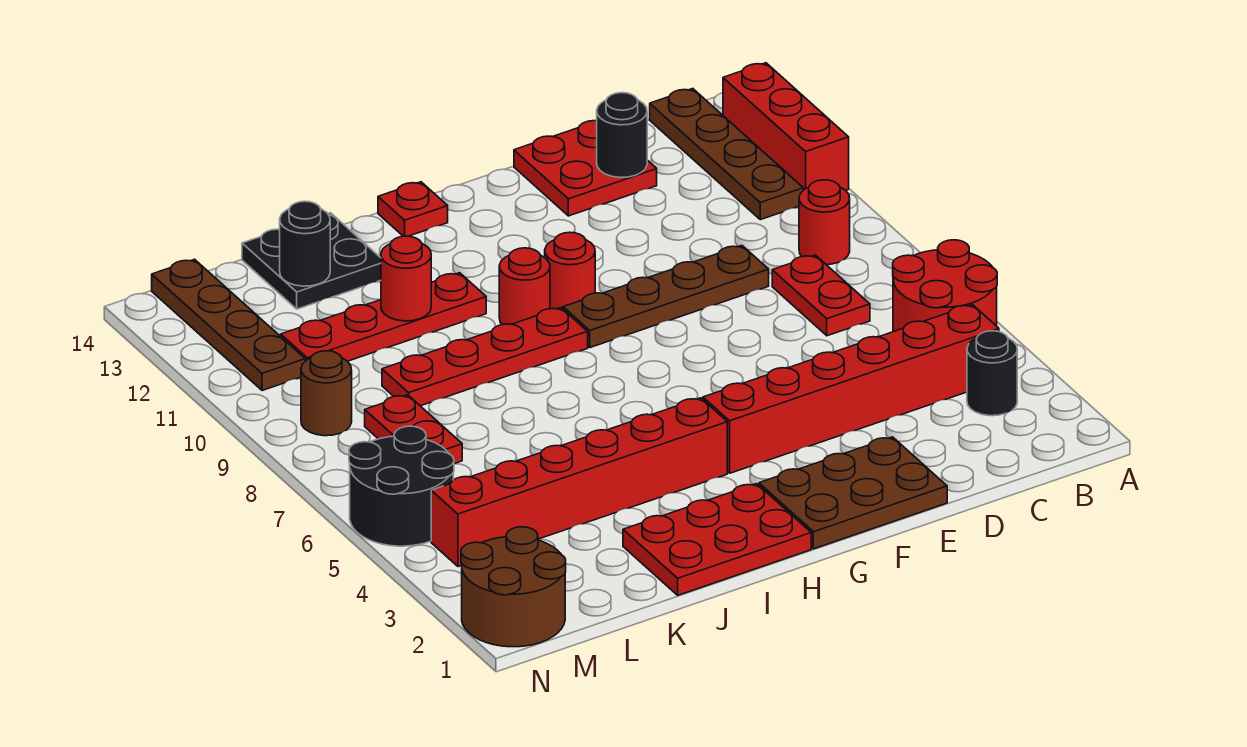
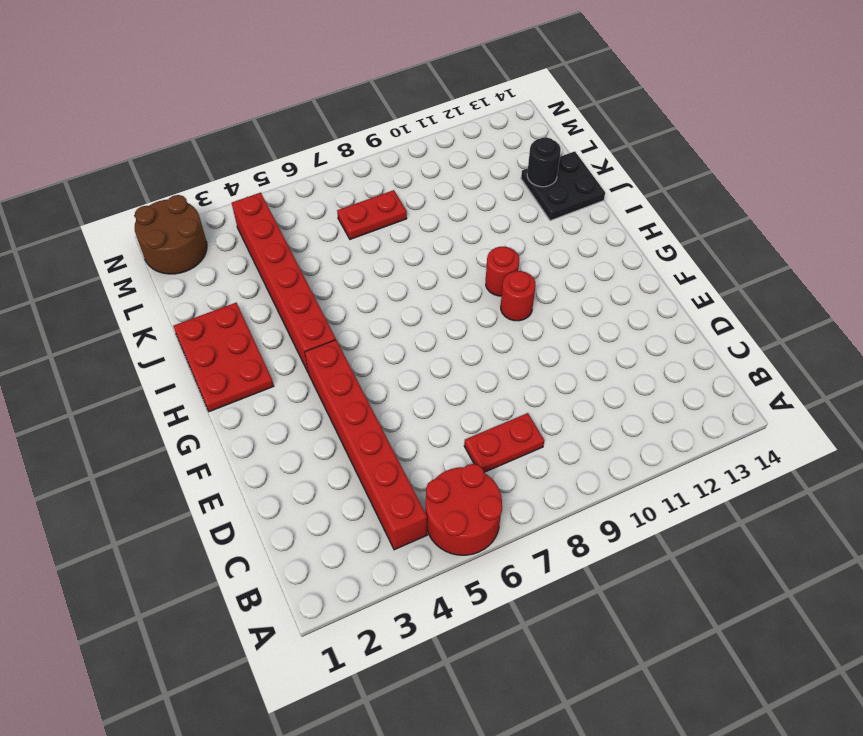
none -> red 1x3 brick [723,63,849,190]
none -> black 1x1 round brick [967,331,1017,416]
none -> red 1x1 round brick [799,180,850,265]

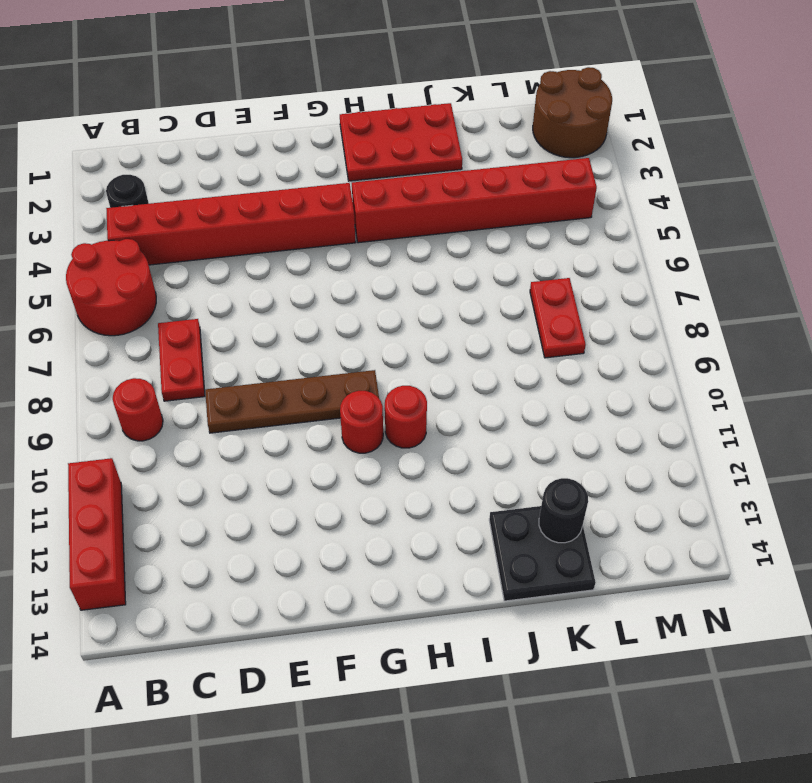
none -> brown 1x4 plate [650,89,803,220]
none -> red 2x2 plate [514,121,657,216]
none -> brown 2x3 plate [759,437,947,549]

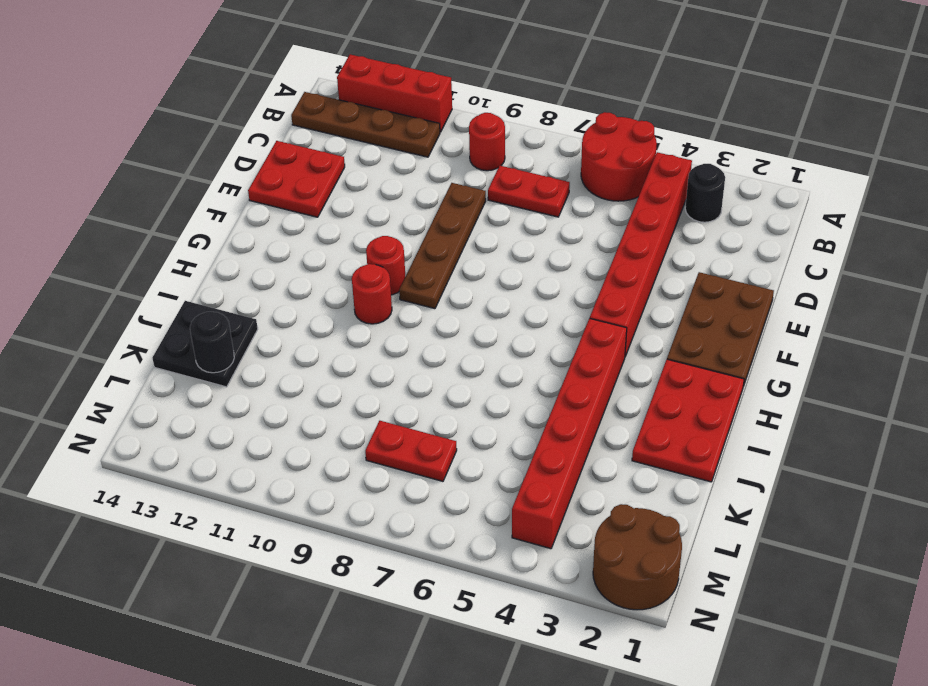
none -> red 1x4 plate [382,308,588,406]
none -> red 1x1 plate [378,182,448,236]
none -> red 1x4 plate [281,273,486,361]

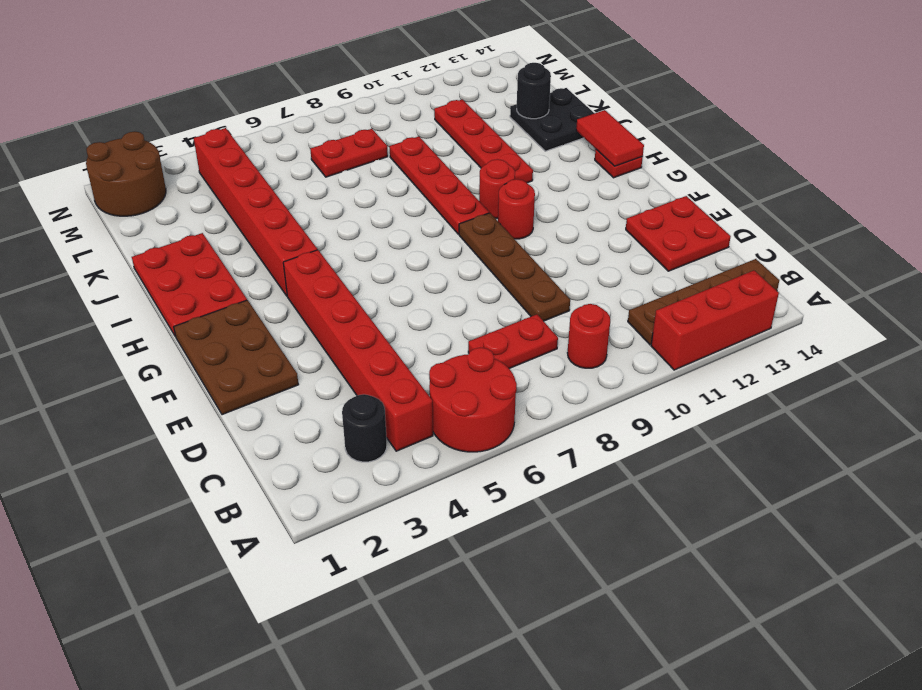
red 1x2 tile [576,110,644,166] -> none
none -> black 2x2 round brick [349,426,454,546]
none -> brown 1x1 round brick [301,351,352,436]
none -> brown 1x4 plate [152,259,305,391]

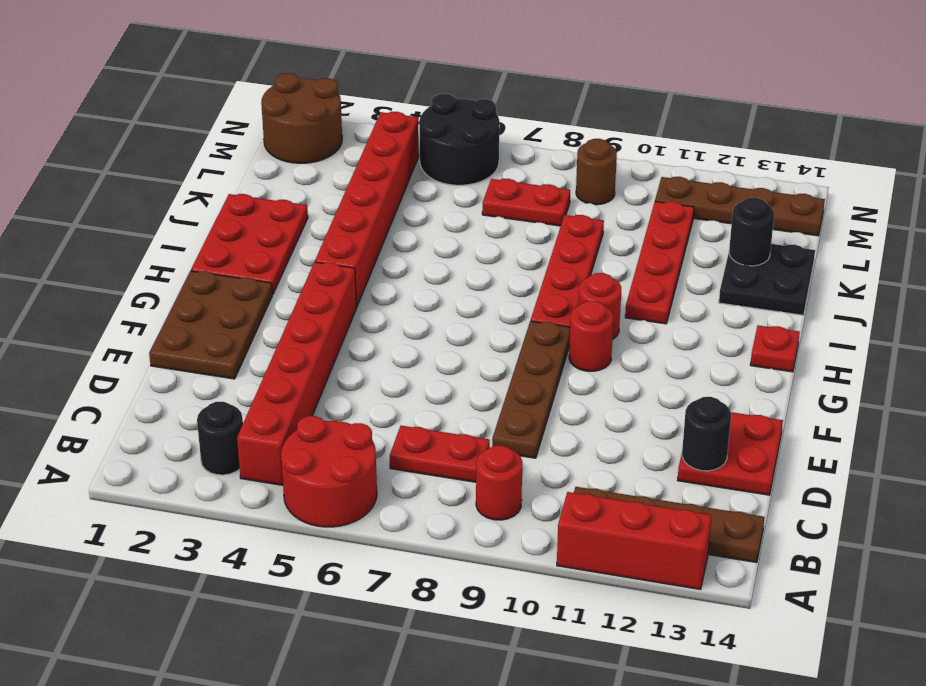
none -> red 1x1 round brick [381,236,431,321]

